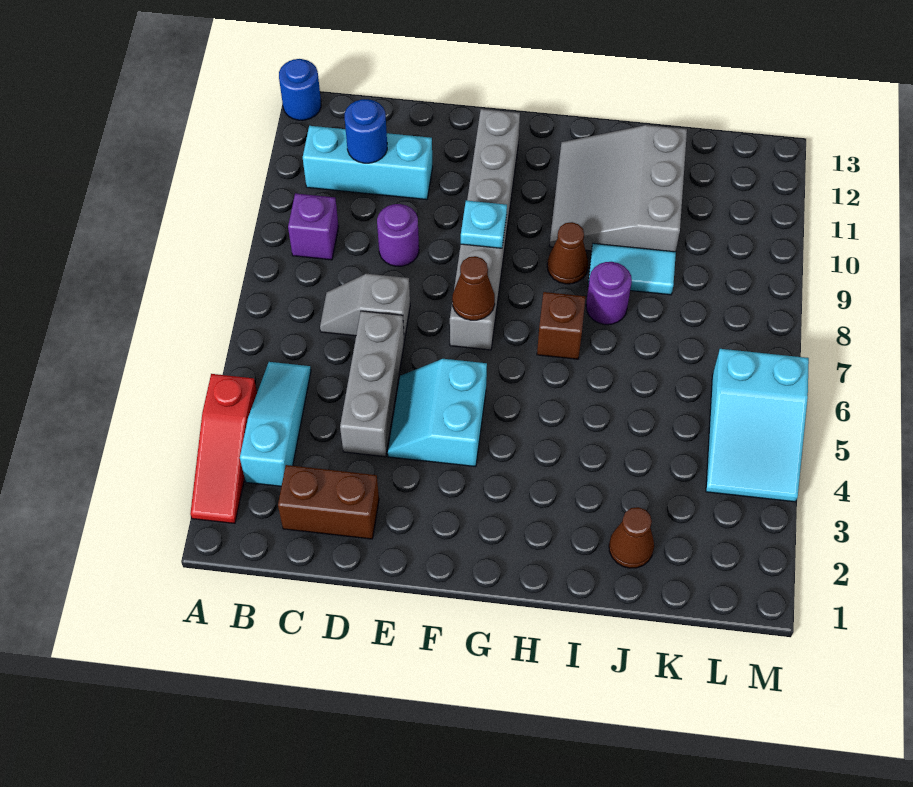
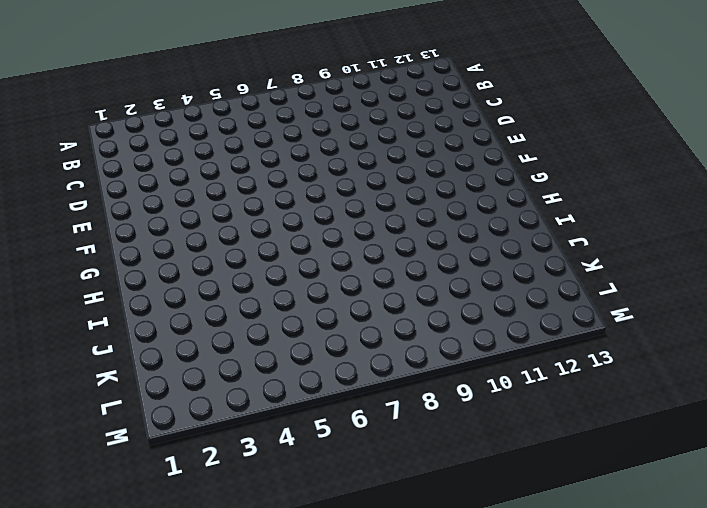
none -> red 1x3 slope [190,374,257,523]
none -> blue 1x1 round brick [279,59,321,120]
none -> cyan 1x3 slope [240,362,311,486]

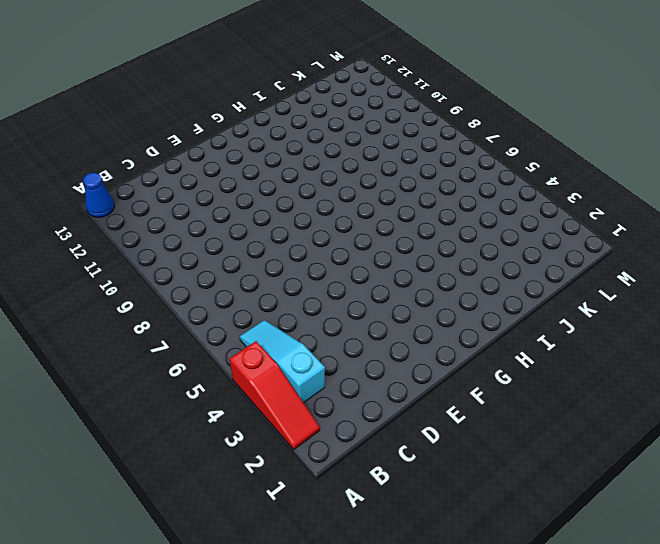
blue 1x1 cone [83,173,114,217] -> blue 1x1 round brick [279,59,321,120]
none -> purple 1x1 brick [288,193,339,260]
none -> cyan 1x3 brick [303,126,433,200]
none -> brown 1x2 brick [278,465,379,539]

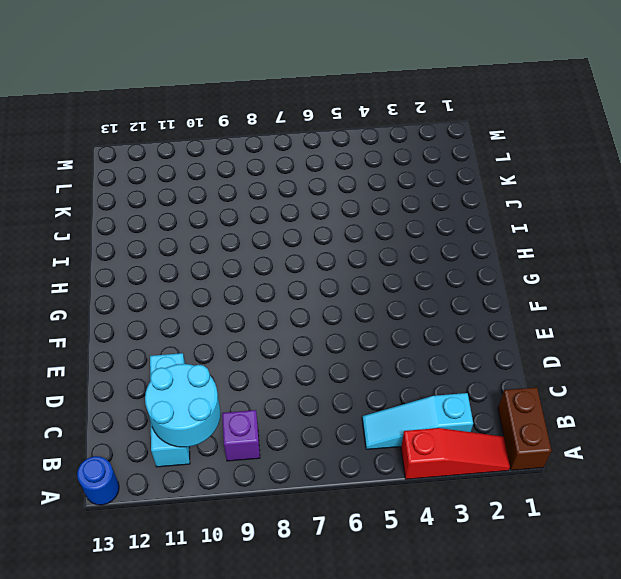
brown 1x2 brick [498,387,552,470] -> brown 1x2 brick moved to [278,465,379,539]
cyan 2x2 round brick [145,364,220,447] -> blue 1x1 round brick [345,99,387,163]
none -> grey 1x2 slope [320,274,410,341]
none -> grey 1x3 brick [340,311,404,457]
none -> purple 1x1 round brick [377,204,419,266]

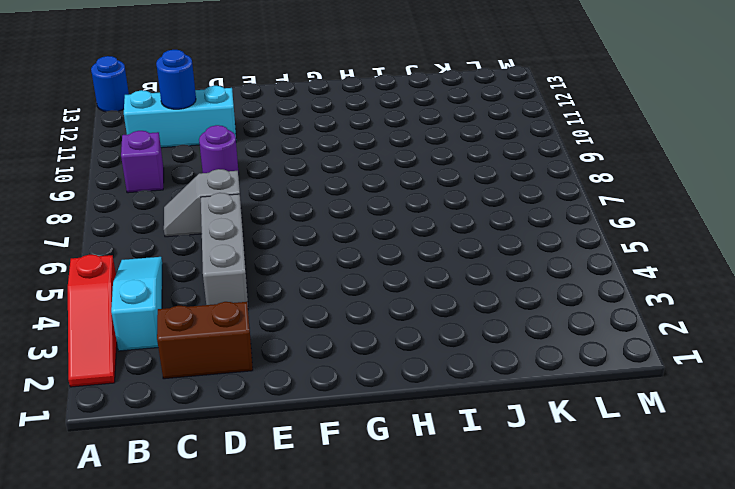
none -> cyan 2x2 slope [388,359,487,467]
none -> grey 1x6 brick [450,109,520,350]
none -> brown 1x1 brick [537,292,585,359]

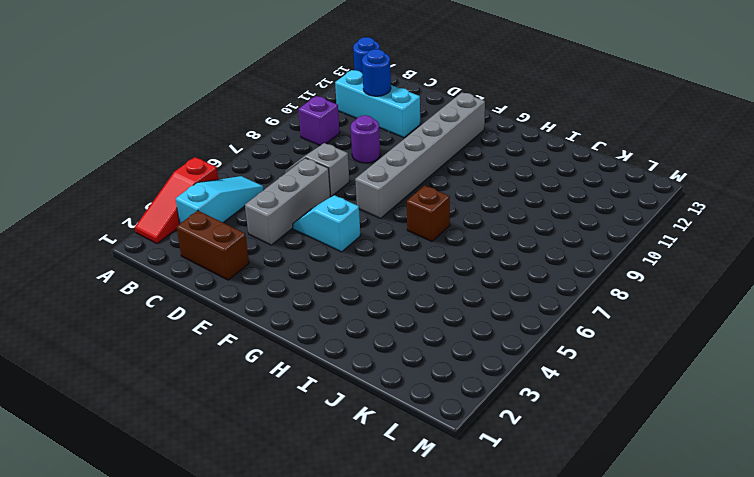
cyan 1x2 slope [293,195,360,252] -> cyan 2x2 slope [388,359,487,467]
none -> brown 1x1 cone [547,222,588,284]
none -> grey 3x3 slope [550,125,687,252]
none -> purple 1x1 round brick [586,262,632,325]

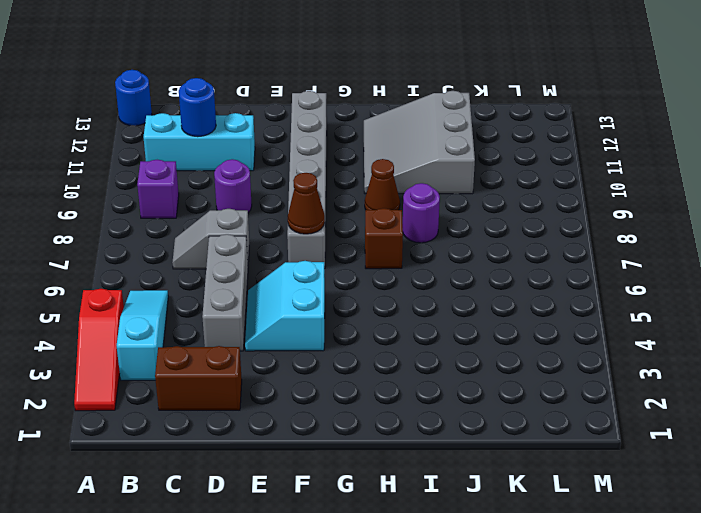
none -> cyan 1x2 tile [588,243,676,295]
none -> brown 1x1 cone [609,507,654,568]
none -> cyan 2x3 slope [706,349,809,502]

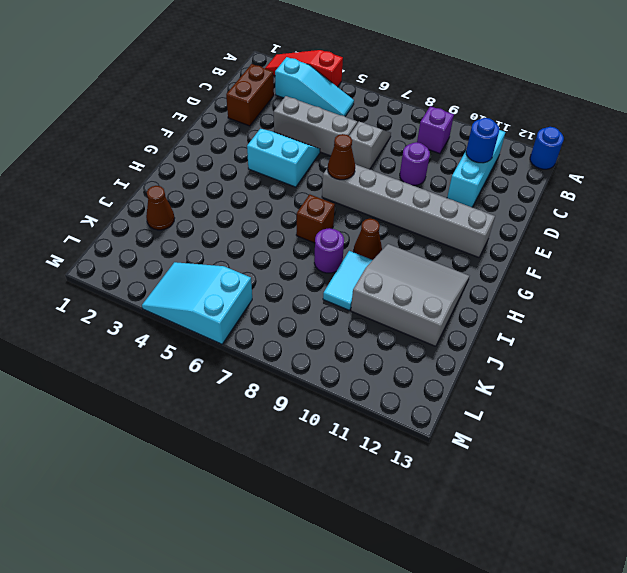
none -> cyan 1x1 plate [461,200,507,248]

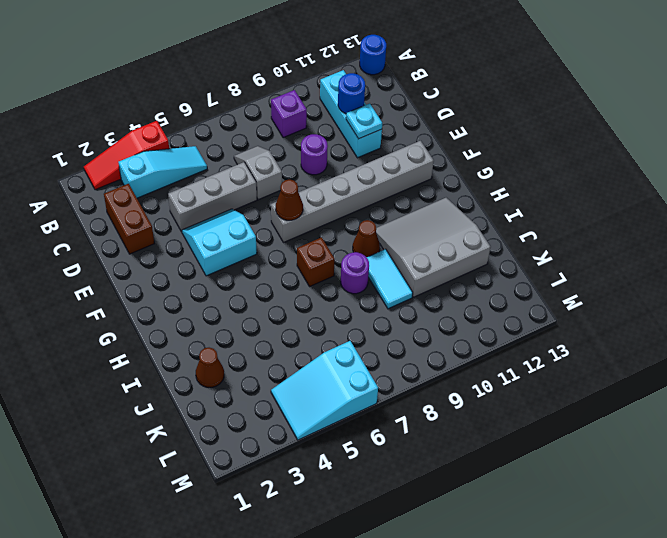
cyan 1x1 plate [346,103,382,139] -> cyan 1x1 plate moved to [461,200,507,248]

